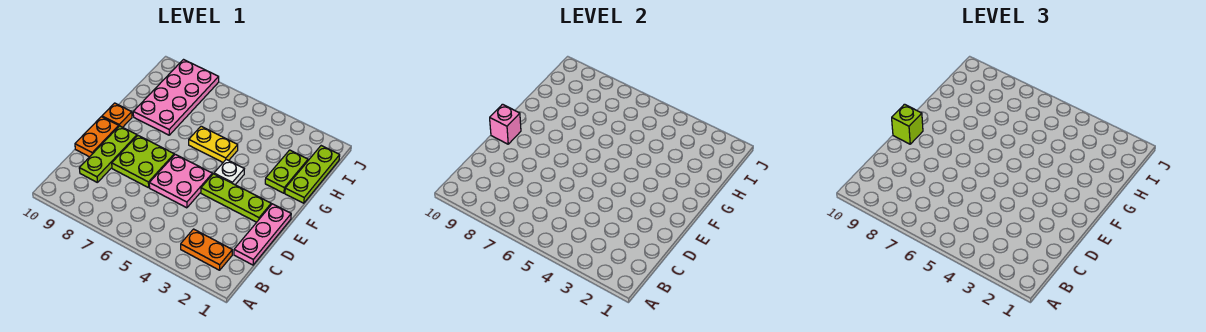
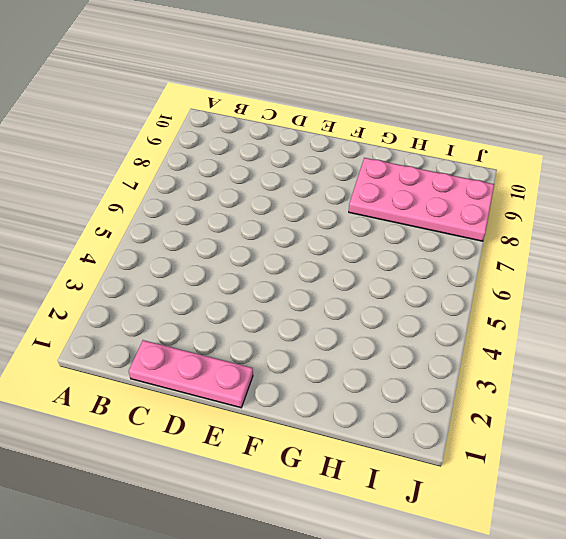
none -> orange 1x2 plate [181,229,232,270]
none -> lime 1x3 plate [79,126,137,182]
none -> pink 2x2 plate [149,154,212,208]

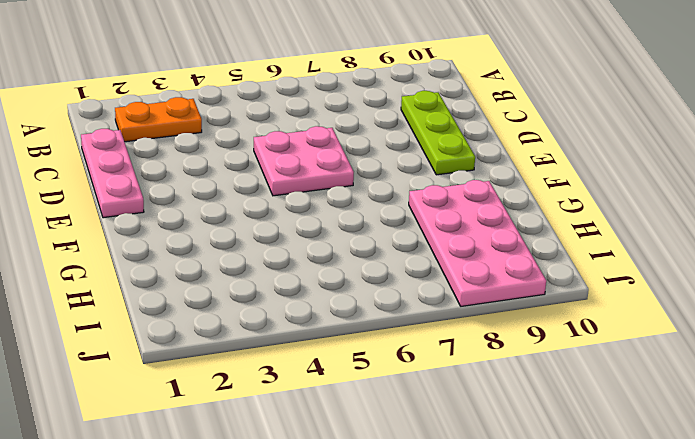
none -> lime 2x2 plate [112,136,174,188]
none -> orange 1x2 plate [75,117,119,157]
none -> lime 1x3 plate [201,174,271,222]

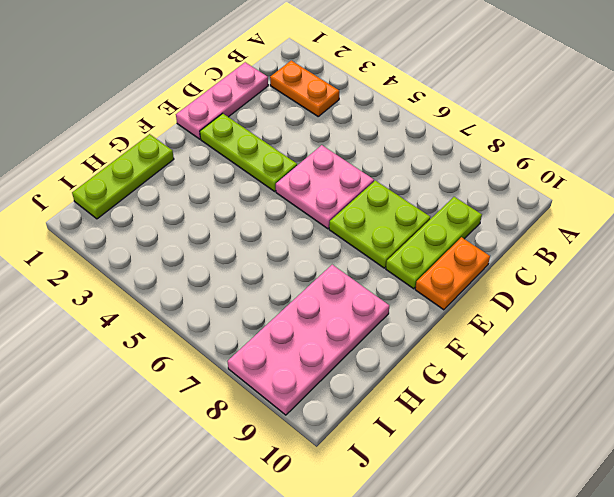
none -> white 1x1 plate [214,159,244,185]
none -> orange 1x1 plate [102,103,132,127]
none -> lime 1x2 plate [265,150,308,193]

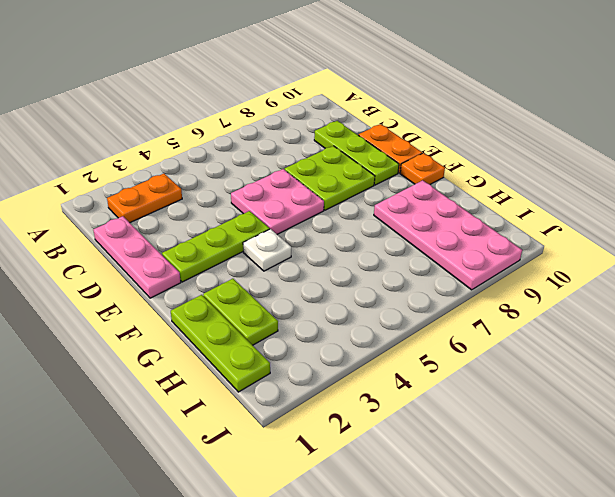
none -> yellow 1x2 plate [189,126,238,162]
none -> pink 1x1 brick [490,104,521,144]
none -> lime 1x1 brick [892,104,923,144]

